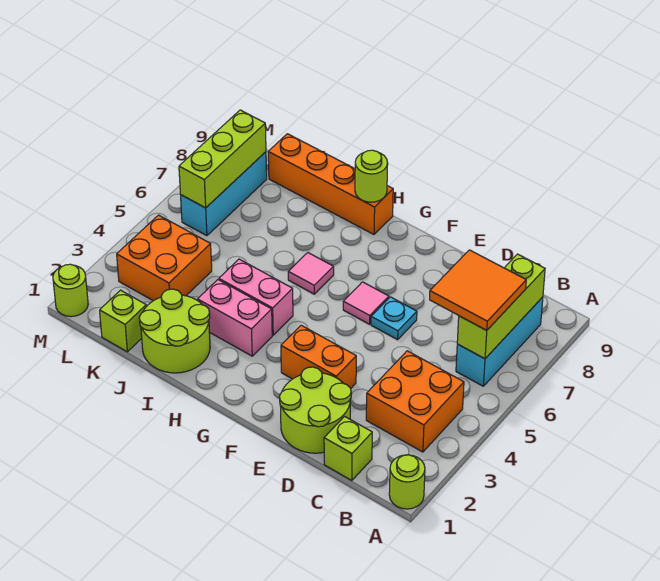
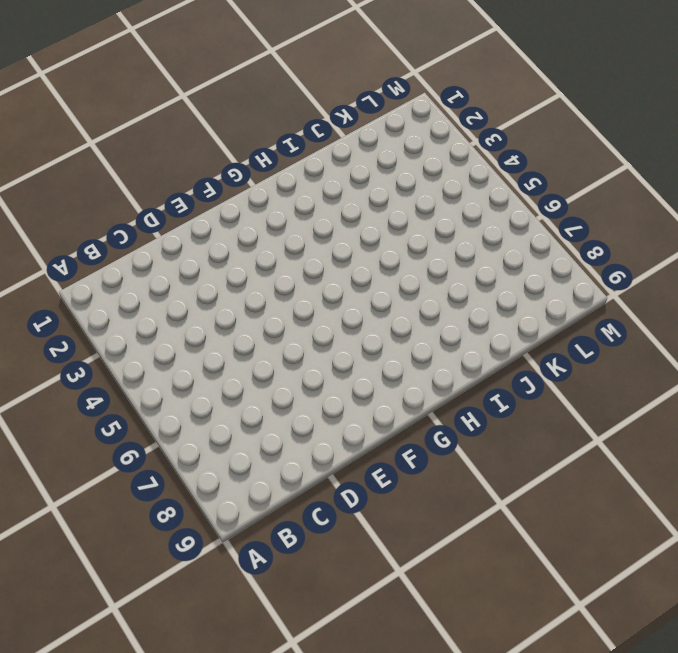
none -> lime 1x1 round brick [389,455,425,509]
none -> orange 2x2 brick [366,351,464,452]
none -> cyan 1x3 brick [456,297,543,386]

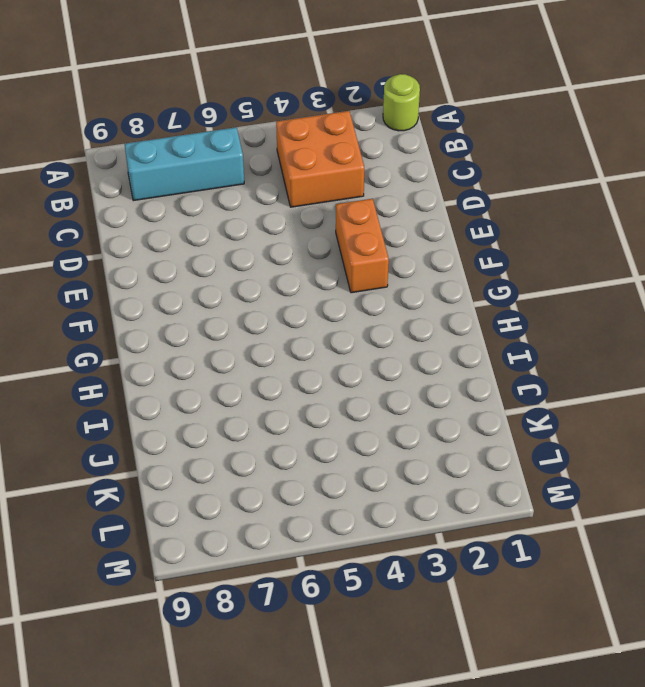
none -> lime 1x1 brick [324,416,372,481]
none -> lime 2x2 round brick [279,367,351,453]
none -> cyan 1x1 plate [371,297,417,340]

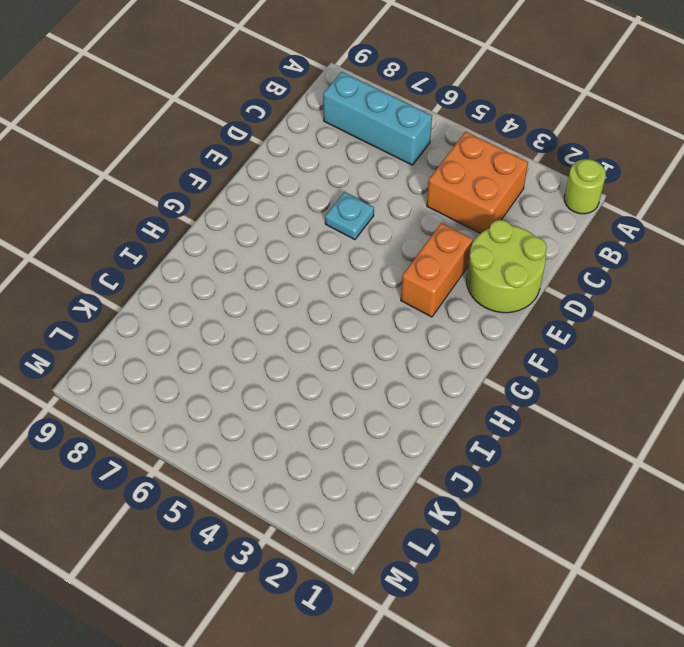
none -> lime 1x1 brick [324,416,372,481]
none -> pink 1x1 tile [343,282,389,324]
none -> pink 1x2 brick [198,280,272,356]

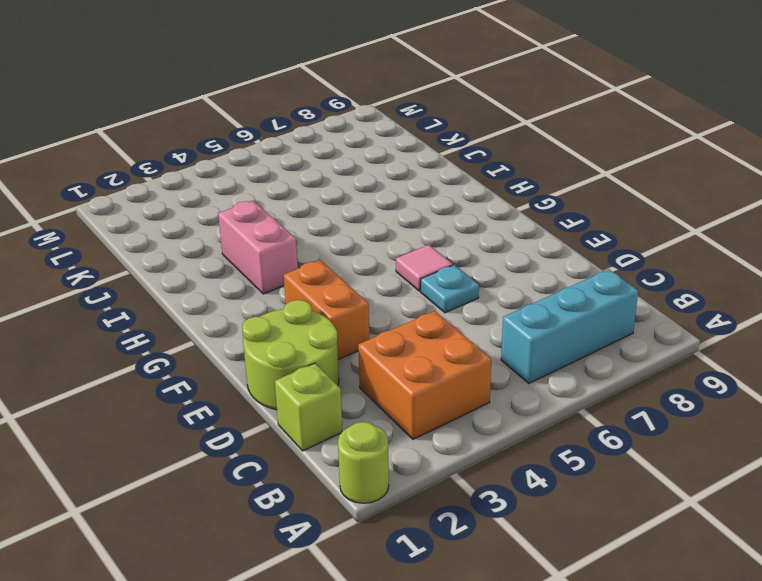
none -> pink 1x2 brick [219,259,293,335]
none -> pink 1x1 tile [288,253,334,294]
none -> orange 1x4 brick [268,134,393,234]

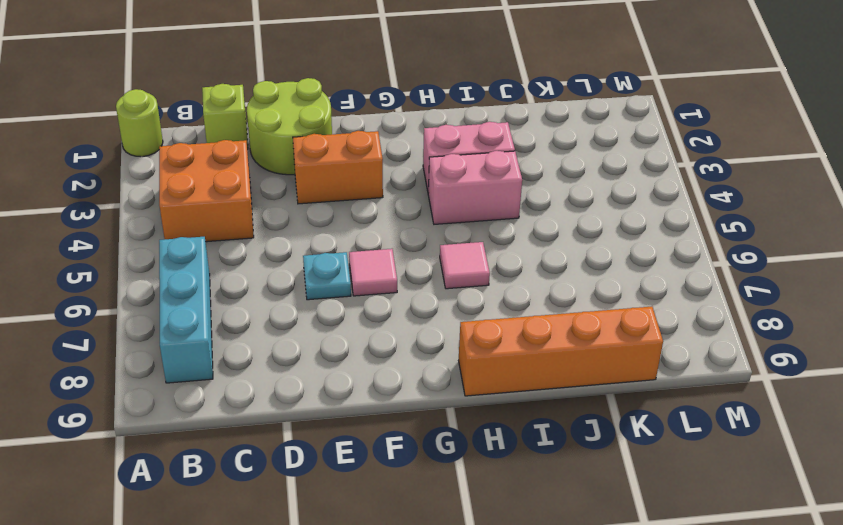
none -> lime 2x2 round brick [139,289,210,373]
none -> lime 1x1 brick [100,290,146,352]
none -> orange 2x2 brick [117,215,212,301]

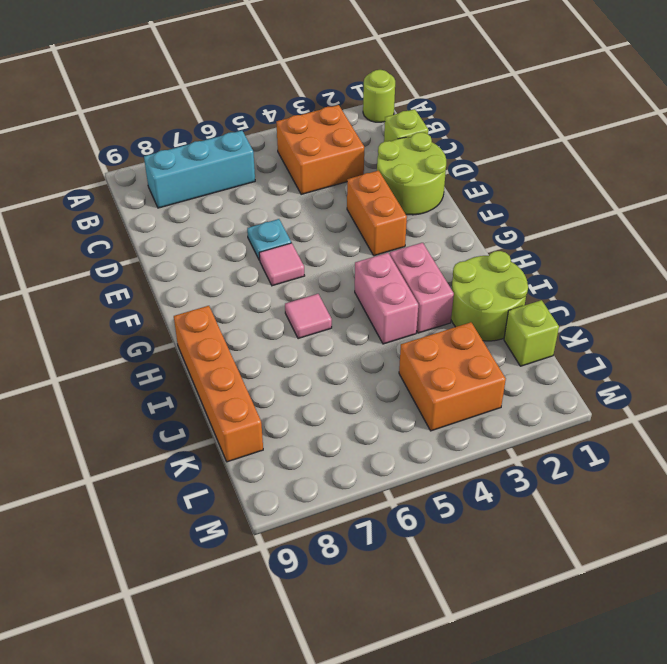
none -> cyan 1x3 brick [181,152,267,236]
none -> lime 1x1 round brick [53,264,88,317]
none -> lime 1x3 brick [457,254,545,359]

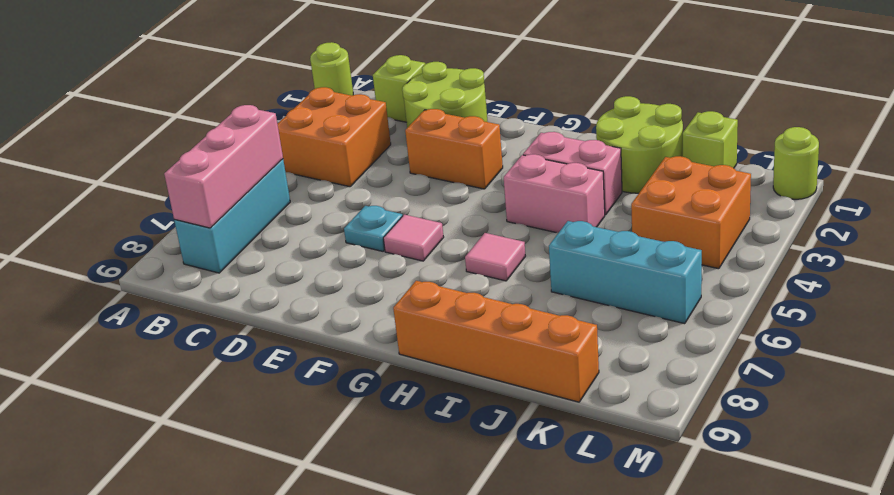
pink 1x3 brick [164,105,283,228] -> lime 1x3 brick [457,254,545,359]
cyan 1x3 brick [549,221,702,324] -> cyan 1x3 brick turned to [181,152,267,236]
none -> lime 1x1 round brick [355,150,388,202]
none -> lime 1x3 brick [179,110,266,208]
none -> orange 2x2 tile [430,250,526,330]

